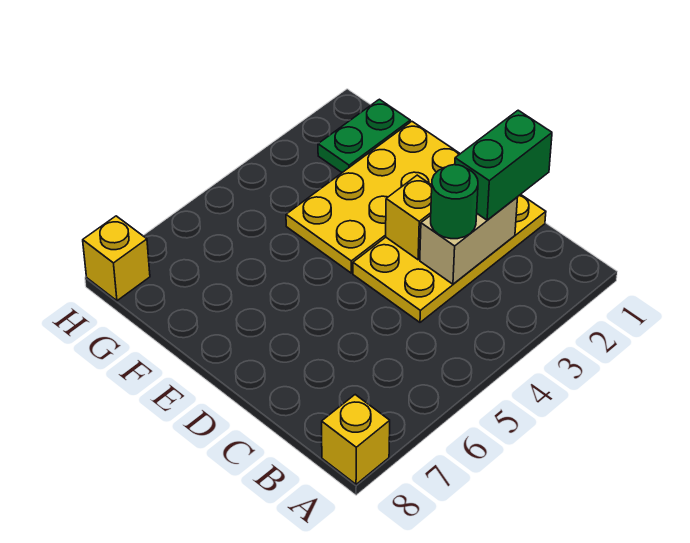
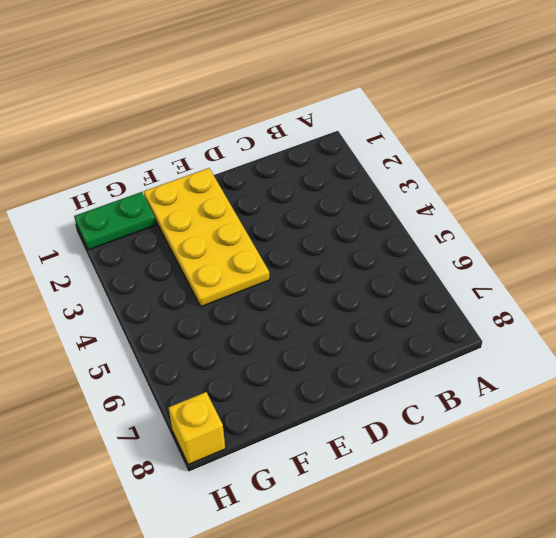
green 1x2 plate [74,192,156,250] -> green 1x2 plate turned to [318,99,410,173]
none -> yellow 1x1 brick [322,395,390,484]
none -> yellow 2x4 plate [353,194,546,322]

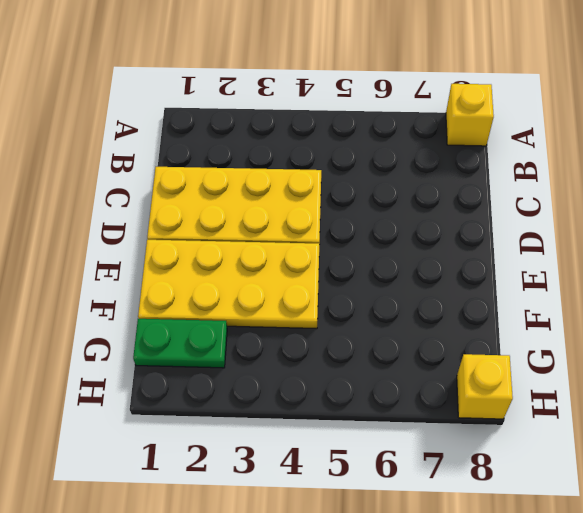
none -> tan 1x2 brick [420,197,518,284]
none -> yellow 1x1 brick [386,175,432,260]

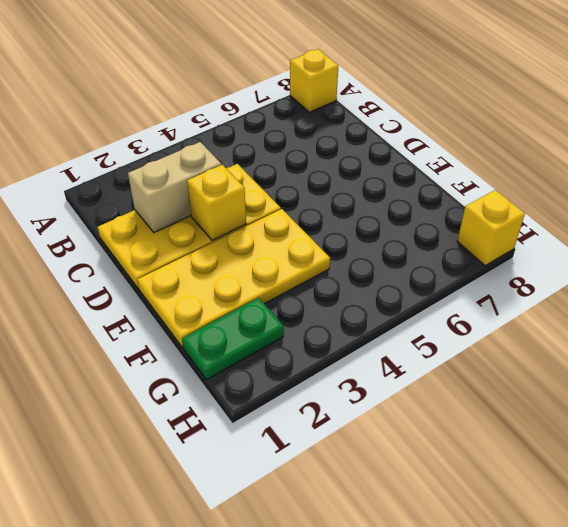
none -> green 1x2 brick [455,110,552,220]
none -> green 1x1 round brick [431,165,478,239]

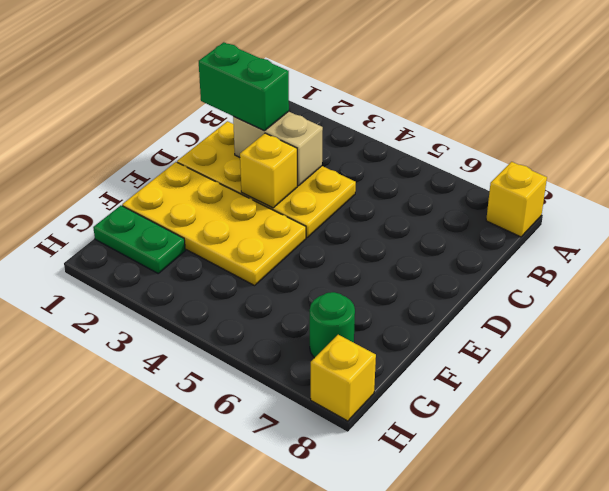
green 1x1 round brick [310,292,355,358] -> green 1x1 round brick moved to [431,165,478,239]

